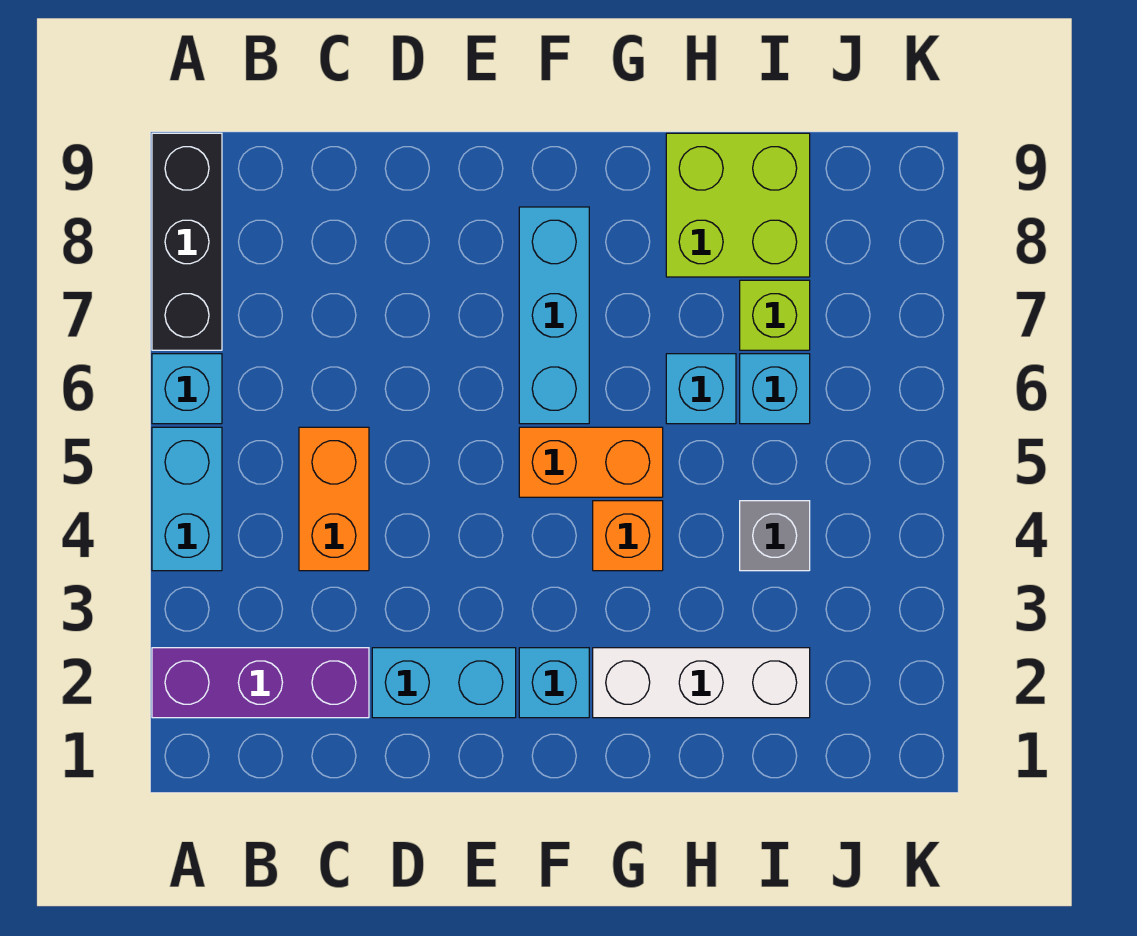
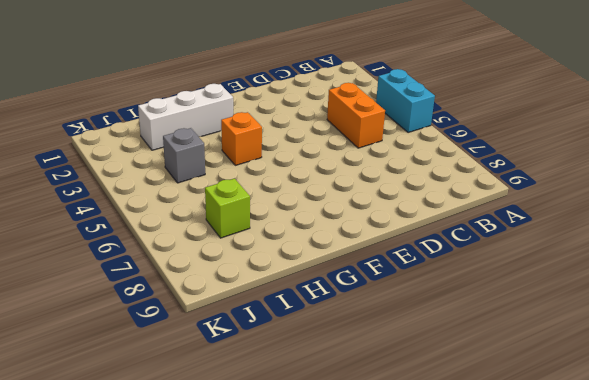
none -> purple 1x3 brick [152,648,369,718]
none -> cyan 1x1 brick [152,354,222,424]
none -> black 1x3 brick [152,133,222,350]

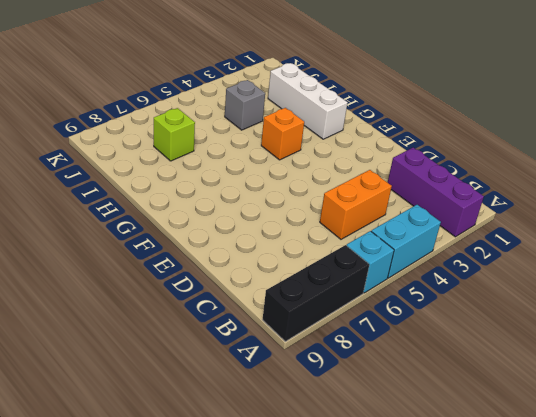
none -> cyan 1x2 brick [372,648,516,718]
none -> cyan 1x1 brick [519,648,589,718]
none -> orange 1x2 brick [519,427,663,497]

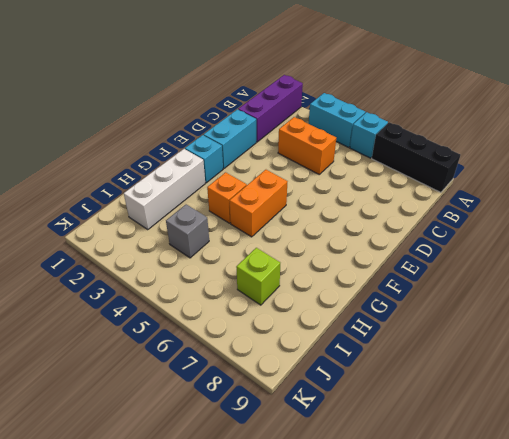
none -> cyan 1x3 brick [519,207,589,424]
none -> cyan 1x1 brick [666,354,736,424]
none -> lime 2x2 brick [666,133,810,277]

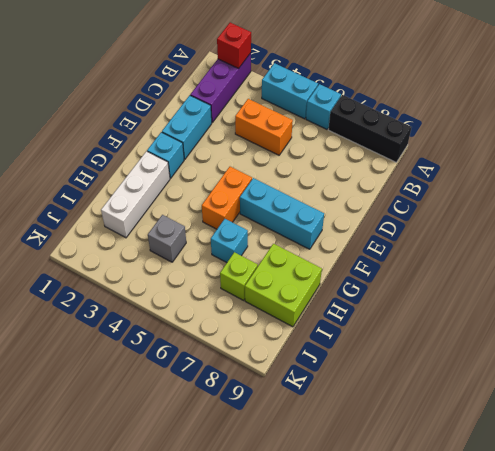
red 1x1 brick [217,23,251,68] -> none
none -> orange 1x1 brick [593,501,663,571]
none -> cyan 1x1 brick [740,354,810,424]

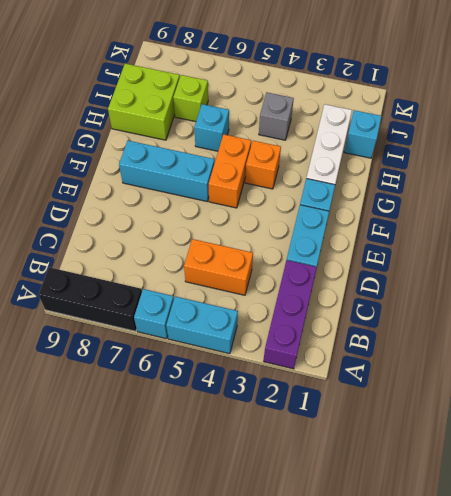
cyan 1x1 brick [344,110,382,158] -> cyan 1x1 brick moved to [740,354,810,424]

